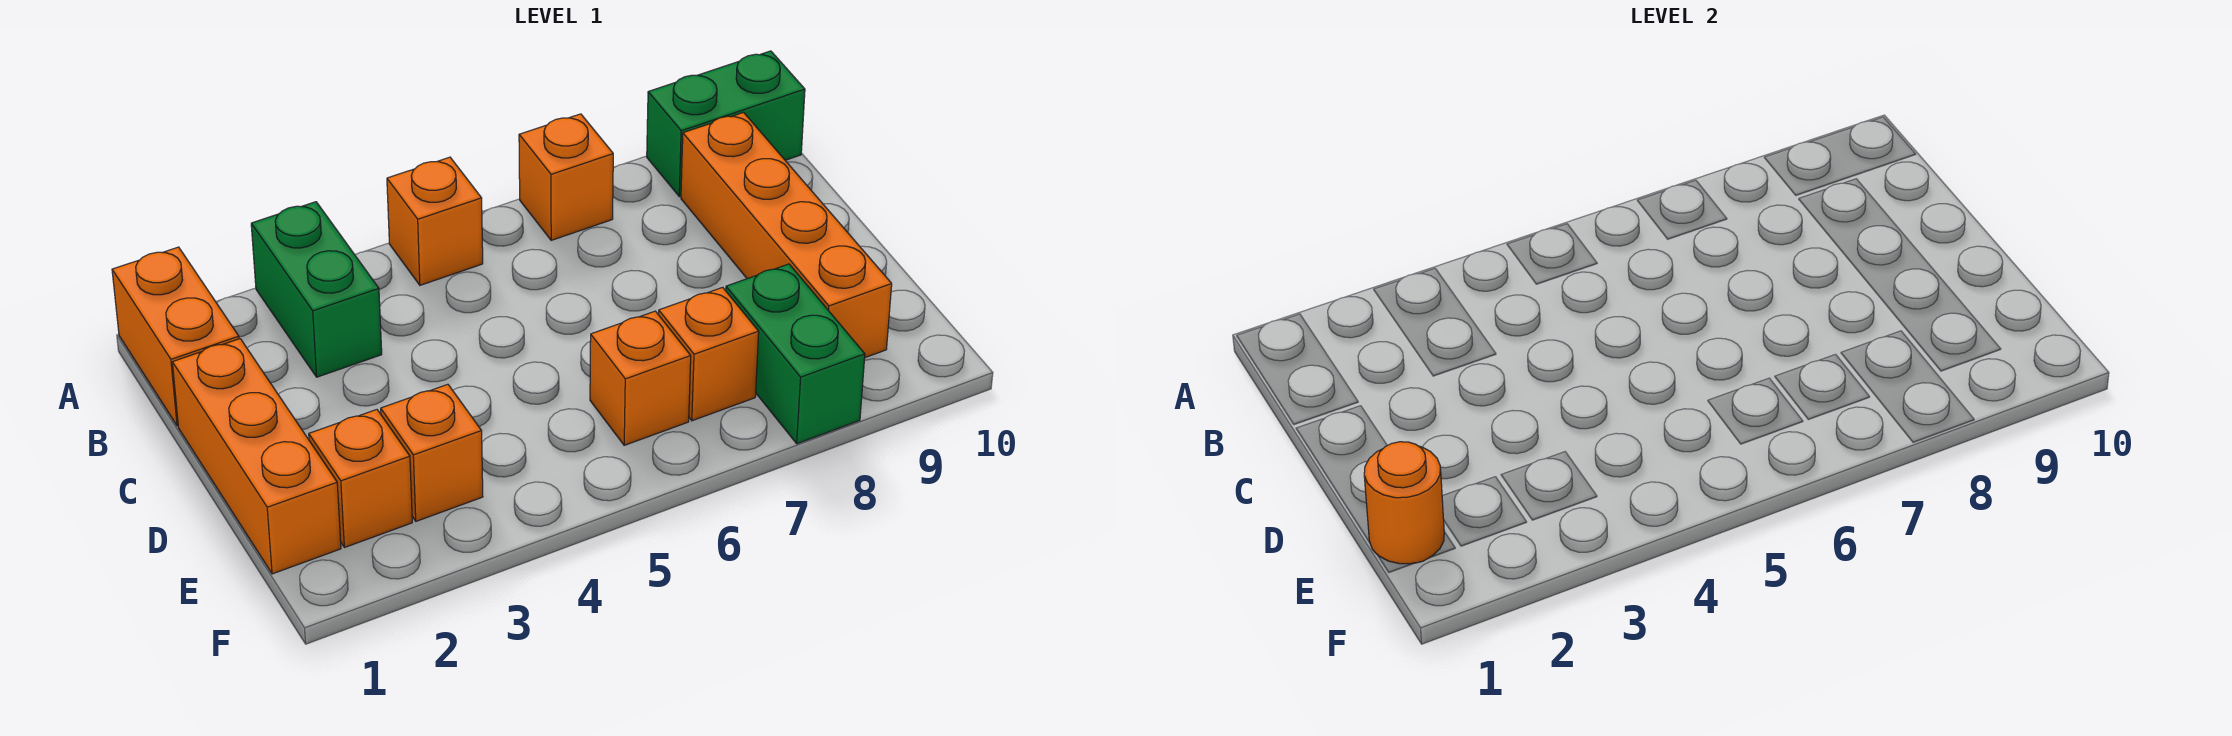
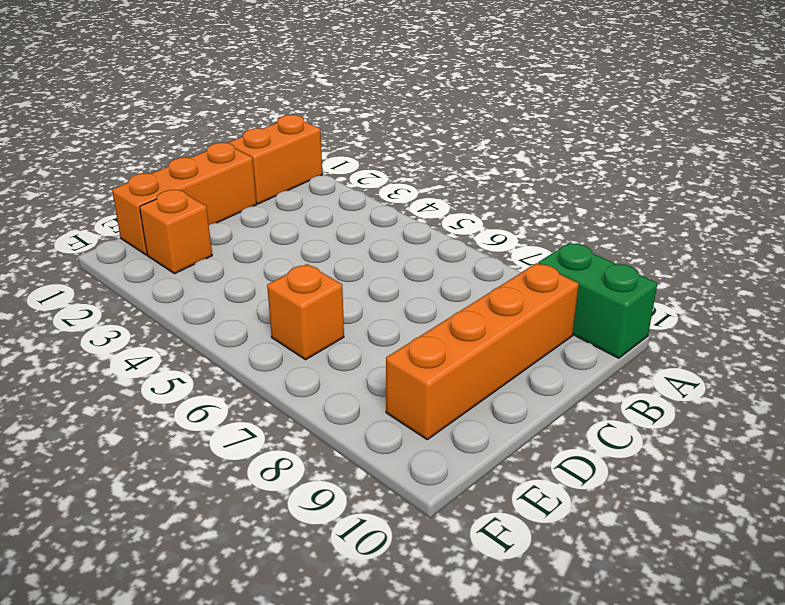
none -> green 1x2 brick [251,202,382,377]
none -> orange 1x1 brick [387,157,483,285]
none -> orange 1x1 brick [519,114,613,240]

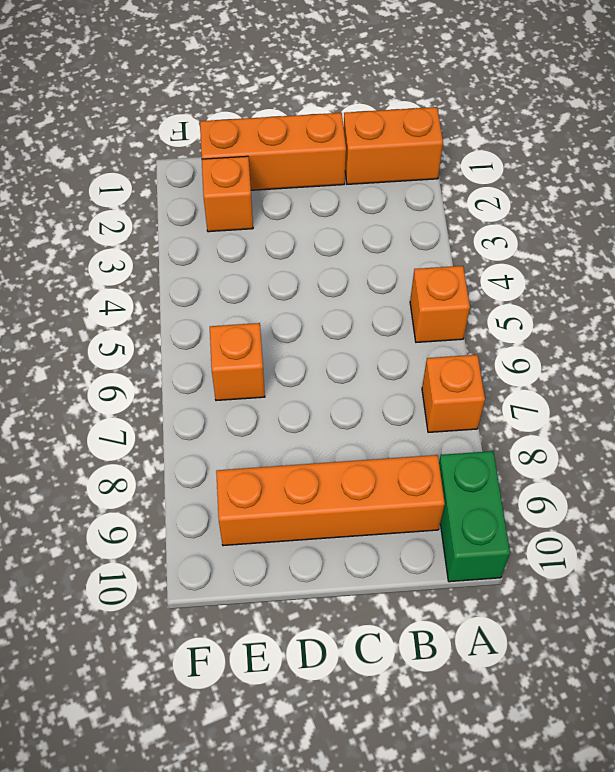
none -> green 1x2 brick [251,202,382,377]
none -> orange 1x1 brick [381,384,483,521]
none -> orange 1x1 brick [659,287,759,421]

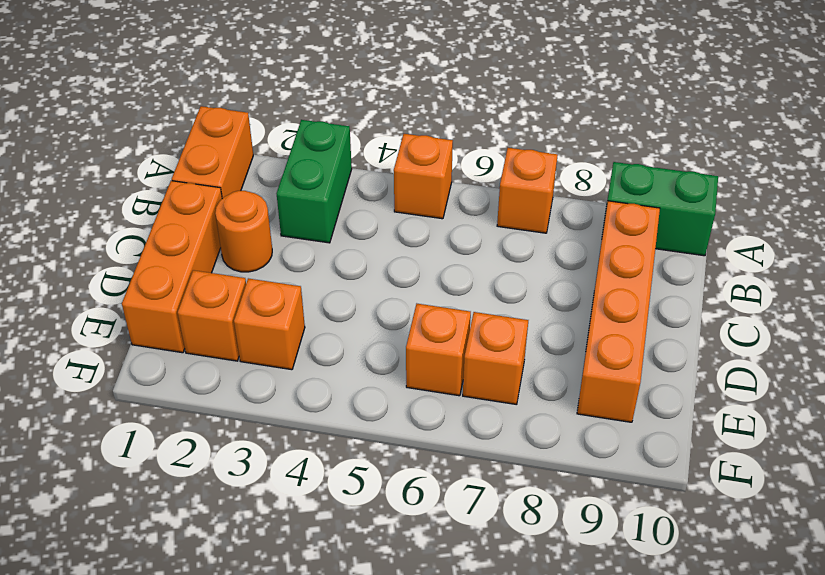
orange 1x1 round brick [215,191,272,272] -> orange 1x1 round brick moved to [1364,442,1444,564]
none -> green 1x2 brick [726,264,865,444]

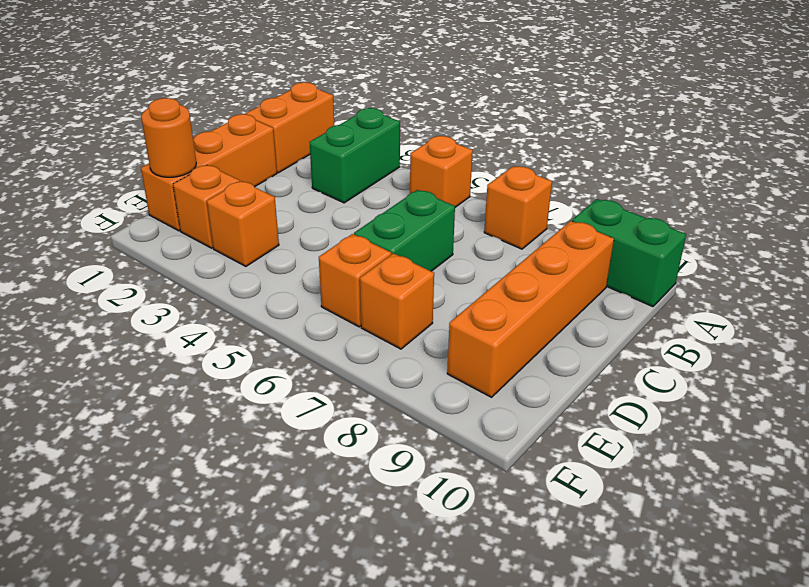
green 1x2 brick [354,190,455,271] -> green 1x2 brick moved to [726,264,865,444]

